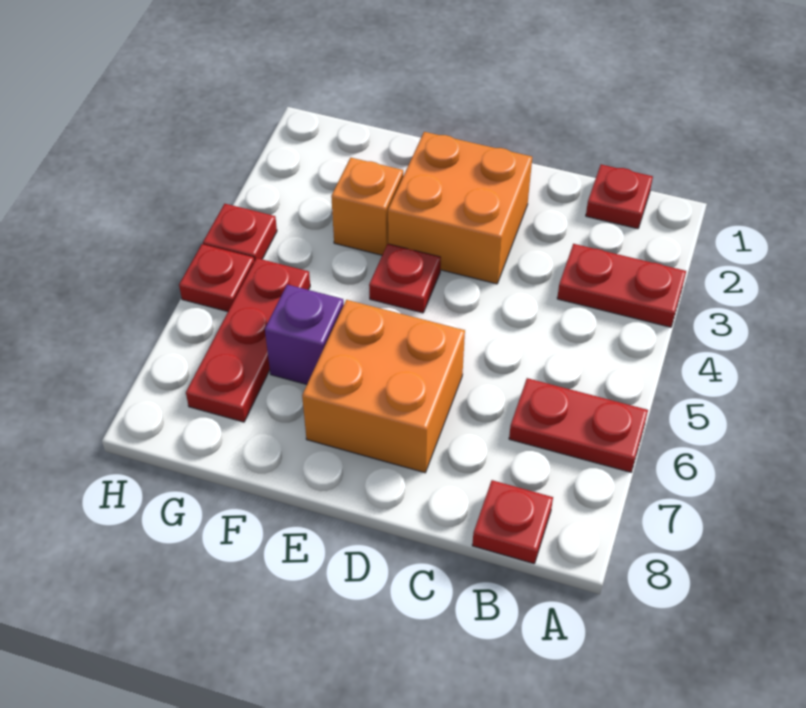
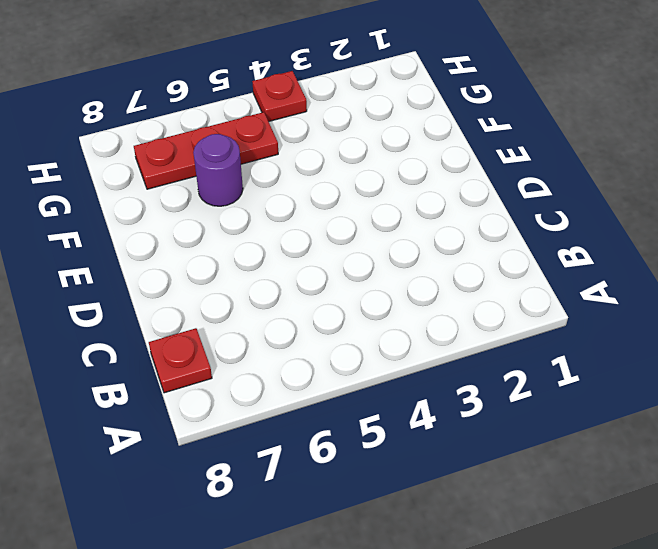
purple 1x1 round brick [193,134,243,206] -> purple 1x1 brick [265,285,344,384]
none -> red 1x2 plate [557,244,686,327]
none -> red 1x2 plate [509,378,648,472]
none -> red 1x1 plate [586,164,653,229]

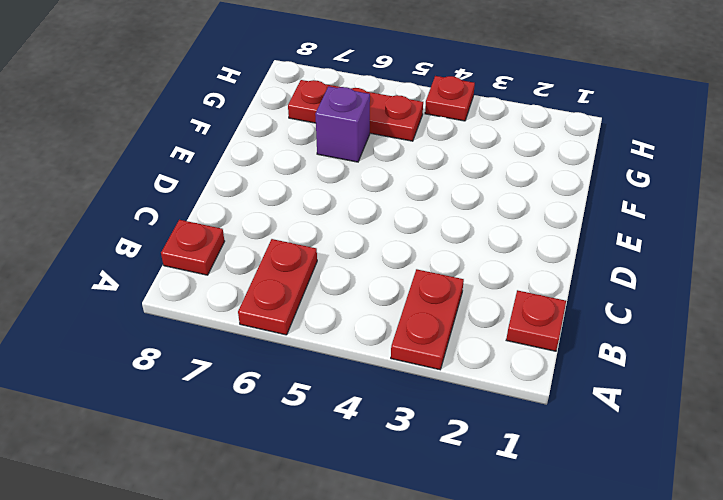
none -> orange 2x2 brick [388,132,532,284]
none -> orange 2x2 brick [302,300,465,473]
none -> red 1x1 plate [369,244,441,313]

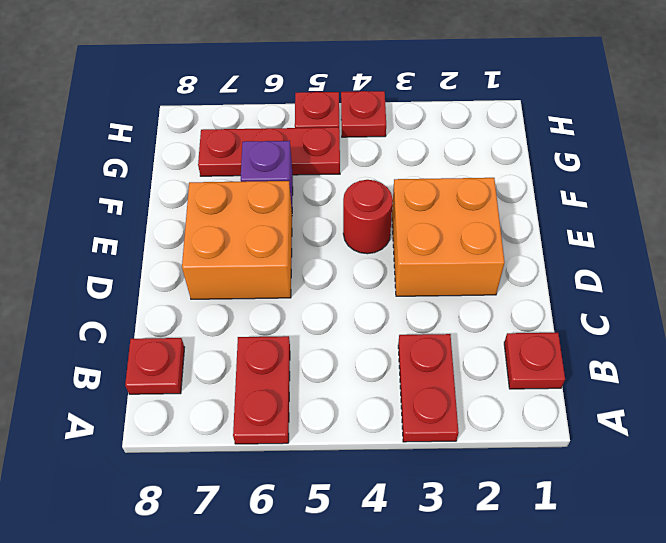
red 1x1 round brick [343,180,393,254] -> red 1x1 plate [369,244,441,313]
none -> orange 1x1 brick [331,158,403,255]

